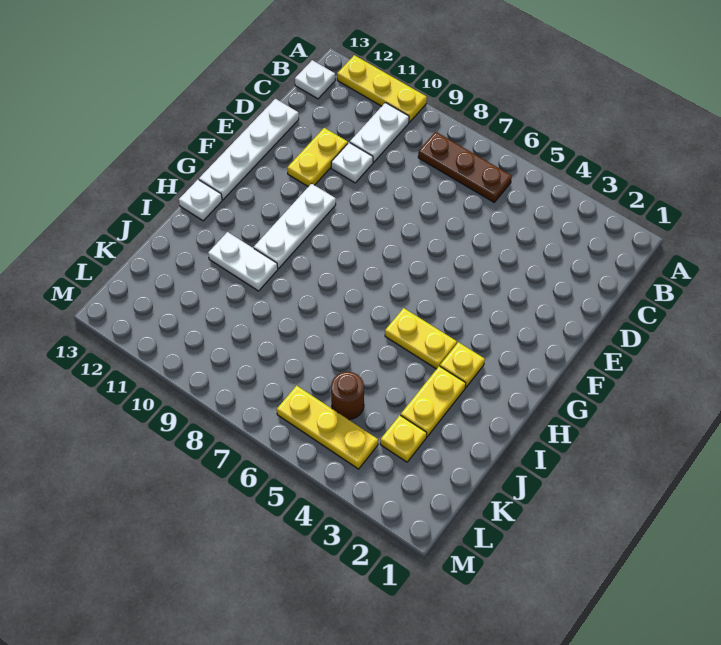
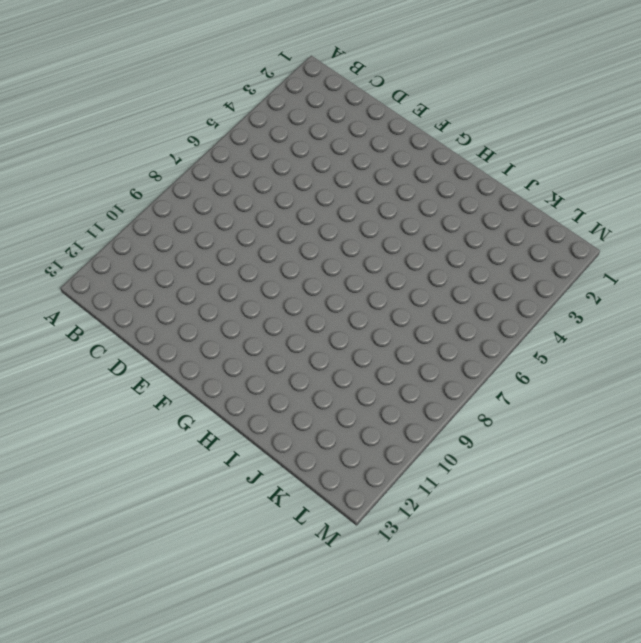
none -> yellow 1x3 plate [337,55,427,122]
none -> brown 1x3 plate [418,132,512,202]
none -> white 1x2 plate [350,103,409,162]

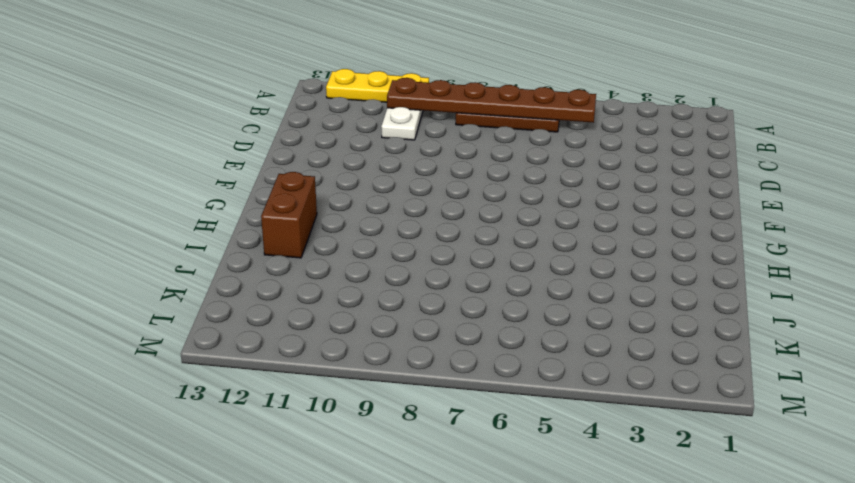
brown 1x6 plate [387,78,596,123] -> none
brown 1x2 brick [261,172,317,258] -> none
none -> white 1x1 plate [295,60,335,99]
none -> white 1x1 plate [331,143,373,183]
none -> yellow 1x2 plate [287,128,348,187]

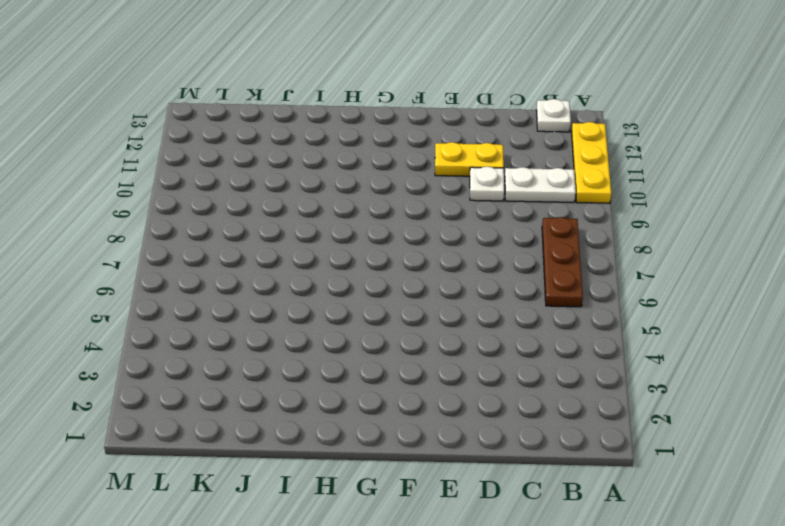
none -> white 1x4 plate [199,99,299,200]
none -> white 1x3 plate [254,183,336,269]
none -> yellow 1x1 plate [440,342,485,387]

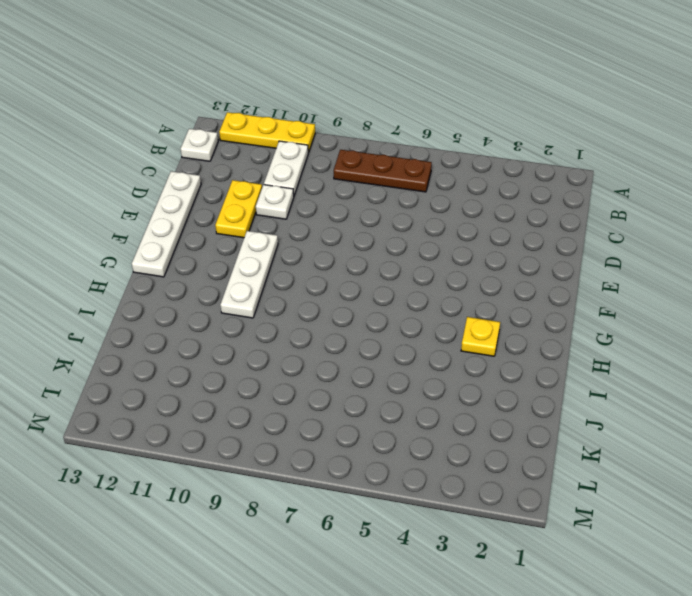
none -> yellow 1x2 plate [385,308,457,369]
none -> white 1x1 plate [179,180,222,221]
none -> yellow 1x2 plate [401,366,466,437]

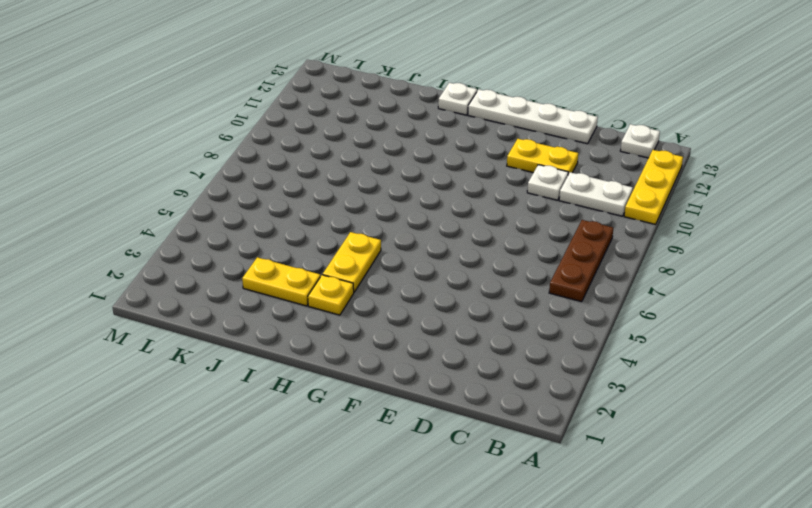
none -> white 1x3 plate [254,183,336,269]
none -> white 1x2 plate [208,232,278,291]
none -> yellow 1x1 plate [380,415,427,462]

